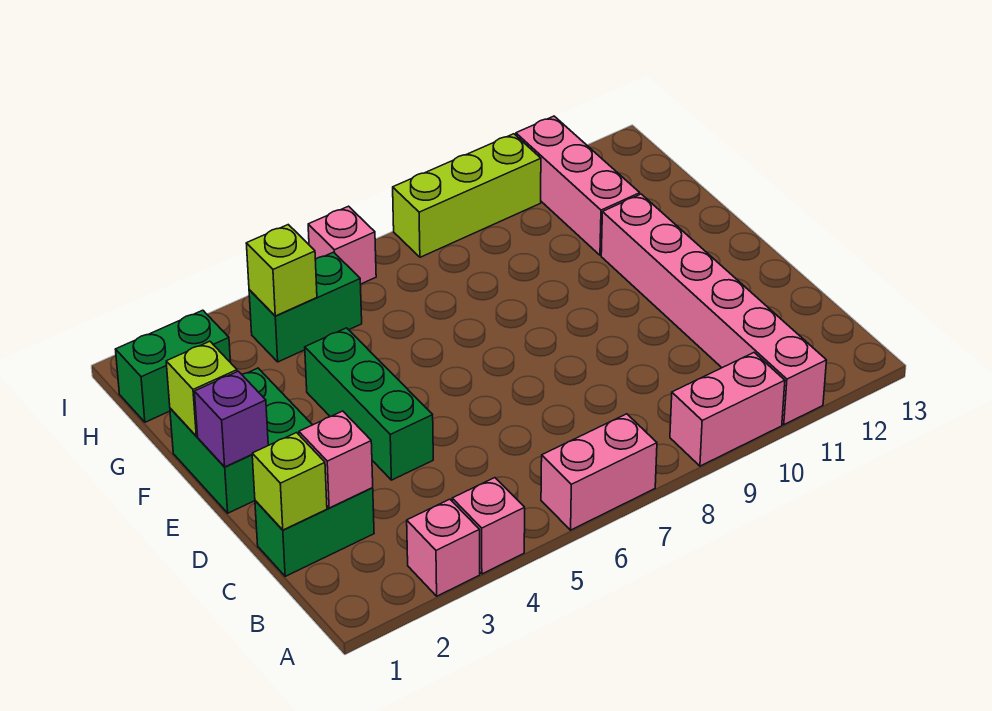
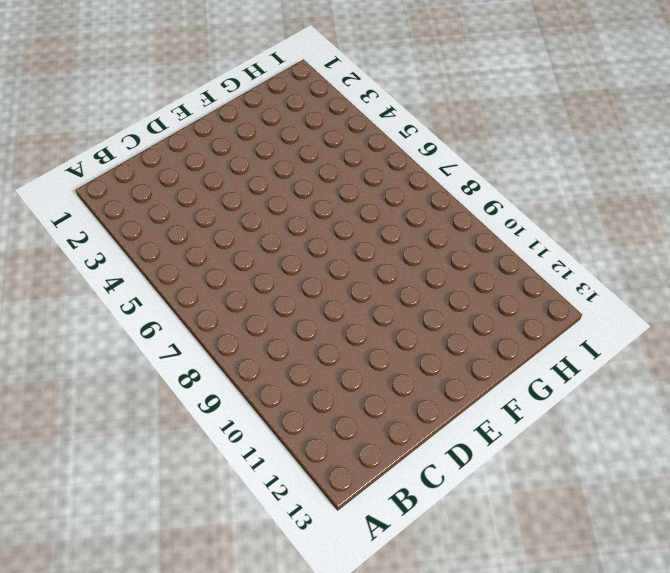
none -> pink 1x1 brick [407,499,480,596]
none -> pink 1x1 brick [452,478,525,574]
none -> pink 1x2 brick [541,414,657,530]

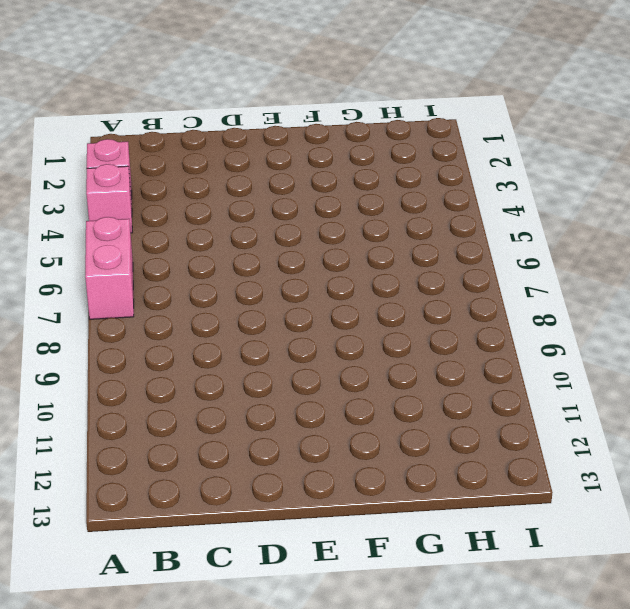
none -> pink 1x2 brick [670,353,785,466]
none -> pink 1x6 brick [601,194,827,425]
none -> green 1x2 brick [255,488,374,576]

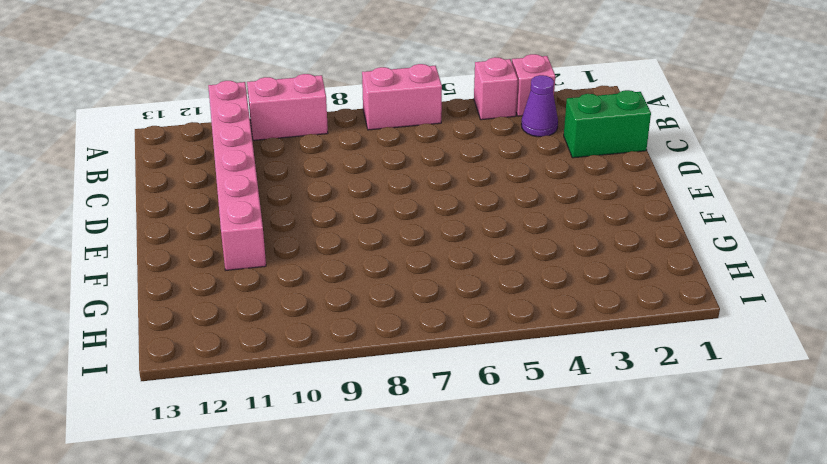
purple 1x1 cone [521,75,558,137] -> none
none -> green 1x3 brick [305,328,433,480]
none -> green 2x2 brick [170,368,312,513]
none -> pink 1x3 brick [516,116,640,255]

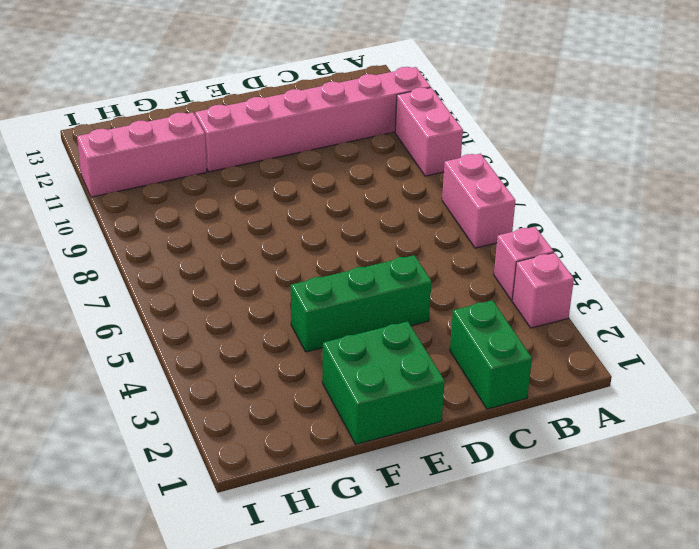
none -> green 1x2 brick [115,310,231,422]
none -> green 1x2 brick [249,252,362,362]
none -> pink 1x1 brick [308,206,376,284]

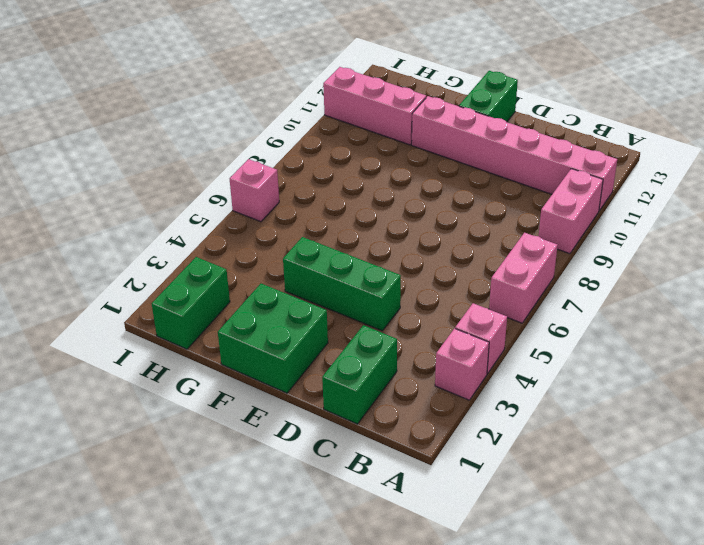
green 1x2 brick [459,71,518,122] -> green 1x2 brick moved to [249,252,362,362]
none -> lime 1x3 brick [393,134,541,257]
none -> lime 1x1 brick [252,433,327,530]
none -> pink 1x1 brick [299,411,373,508]

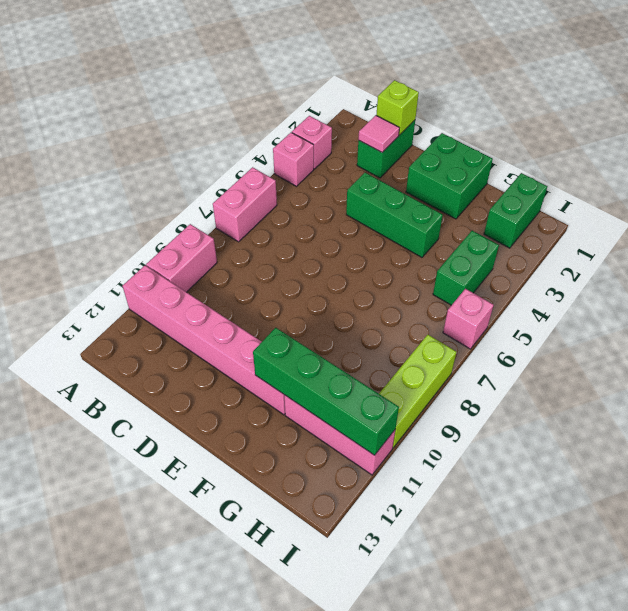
pink 1x1 tile [358,115,399,152] -> pink 1x1 brick [299,411,373,508]
green 1x4 brick [253,328,399,455] -> none
none -> purple 1x1 brick [194,371,268,467]
none -> lime 1x1 brick [166,341,237,436]
none -> lime 1x1 brick [246,225,317,316]

